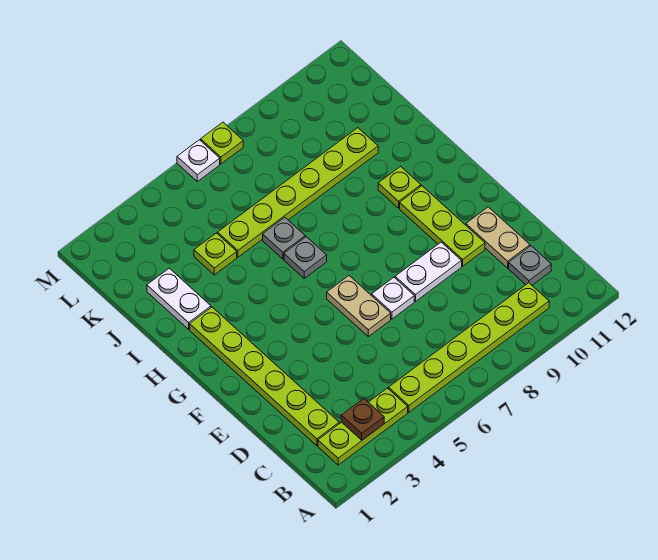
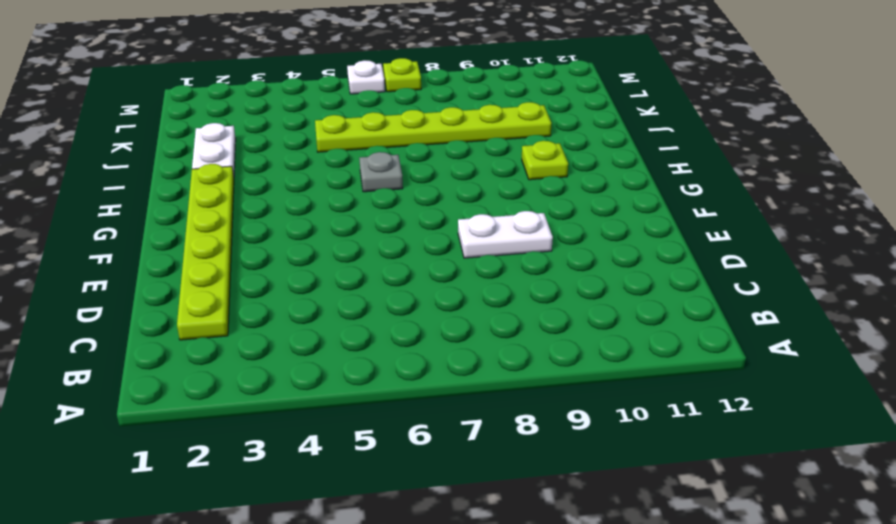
none -> lime 1x3 plate [318,388,408,465]
none -> lime 1x6 plate [389,283,549,412]
none -> grey 1x1 plate [509,246,551,285]

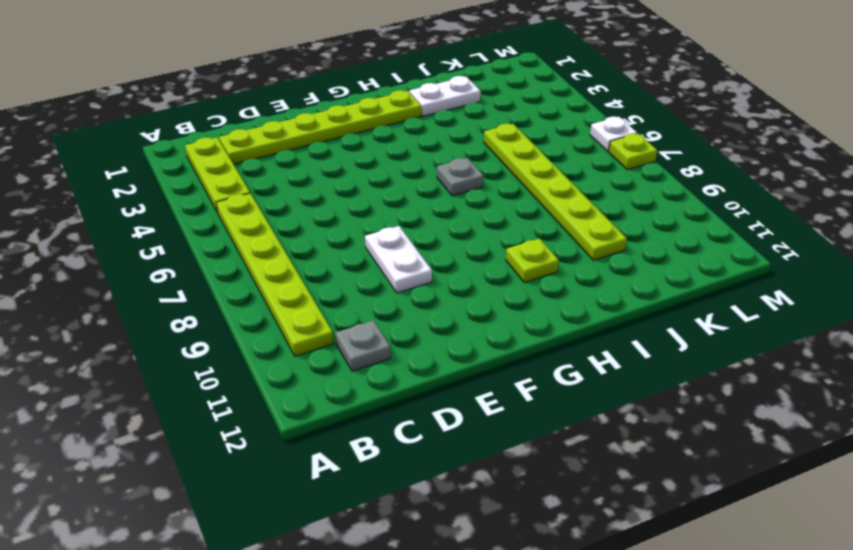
none -> tan 1x2 plate [466,207,530,268]
none -> tan 1x2 plate [327,276,391,337]
none -> white 1x1 plate [372,278,414,319]

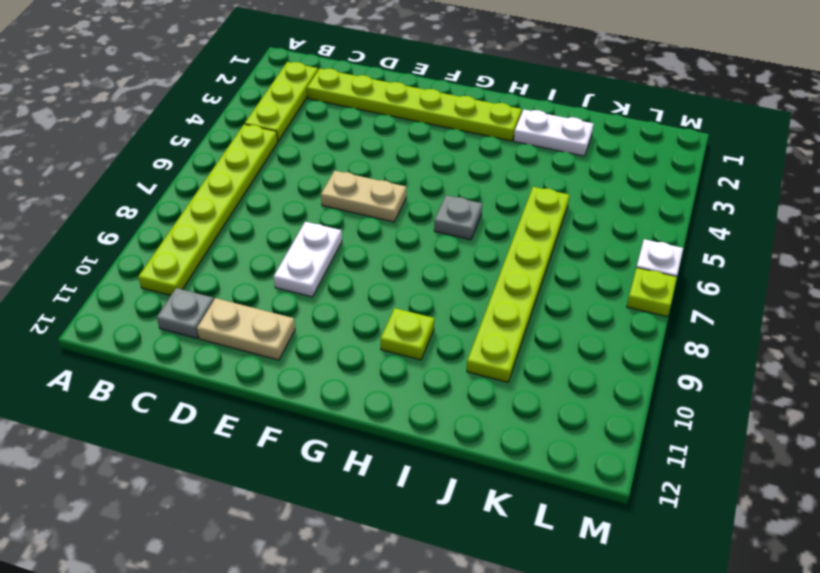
none -> white 1x1 plate [372,278,414,319]
none -> lime 1x3 plate [400,186,485,266]
none -> grey 1x1 plate [263,218,305,259]

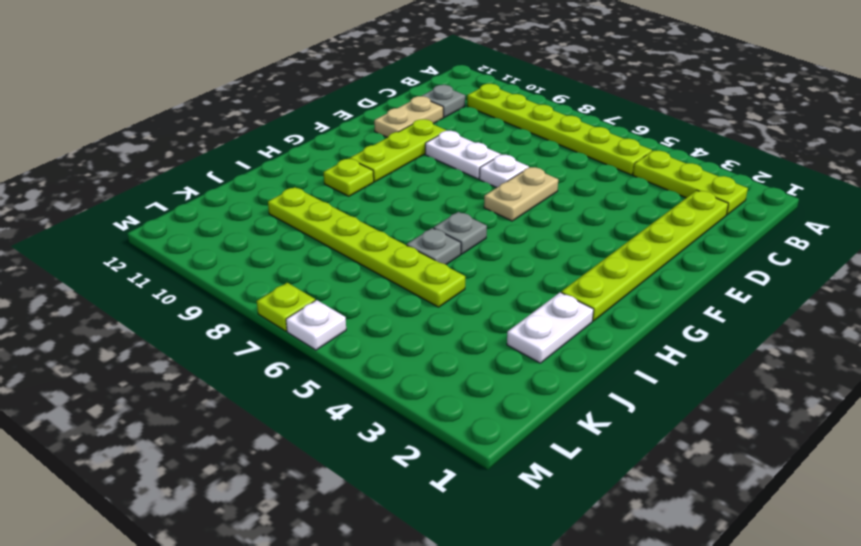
none -> lime 1x1 plate [194,233,237,275]
none -> brown 1x1 plate [341,399,384,440]

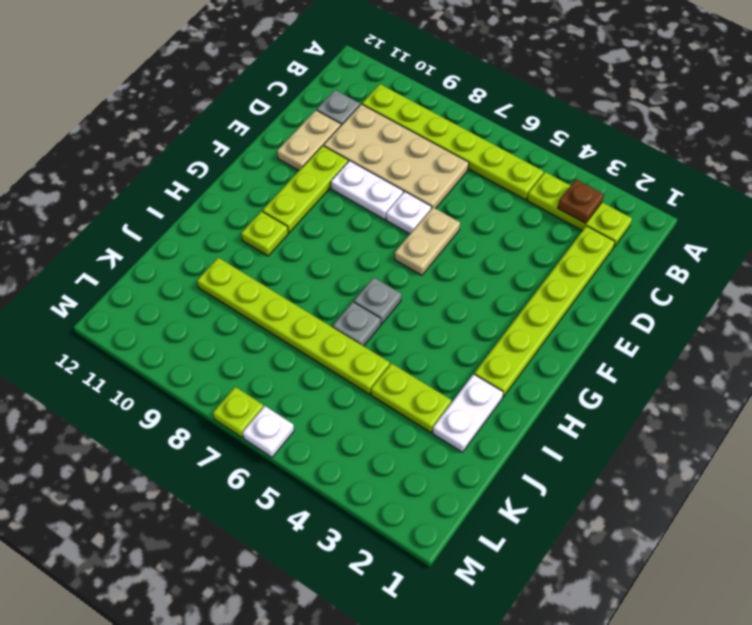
tan 2x4 plate [324,104,469,209] -> none
lime 1x2 plate [371,363,451,433] -> lime 1x1 plate [194,233,237,275]

